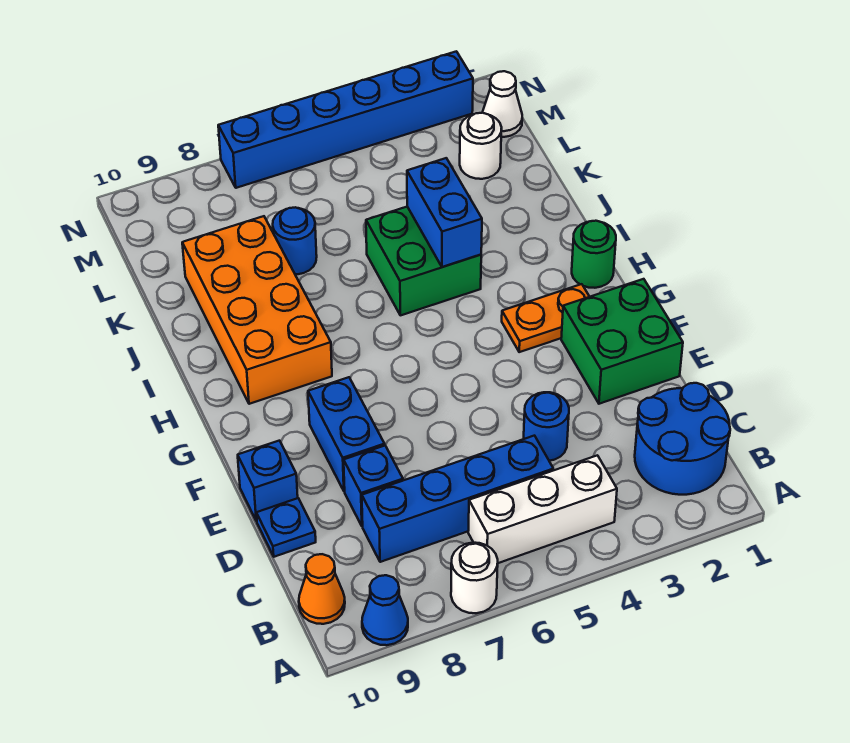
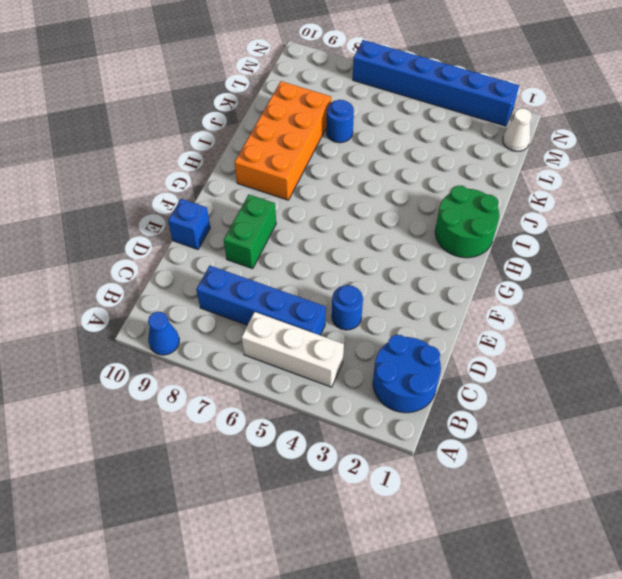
green 1x2 brick [224,195,276,269] -> blue 1x2 brick [308,377,385,491]
green 2x2 round brick [435,186,499,258] -> green 1x1 round brick [572,221,616,288]
none -> white 1x1 round brick [451,543,498,613]
none -> orange 1x1 cone [299,554,345,624]
none -> blue 1x1 brick [344,446,403,526]

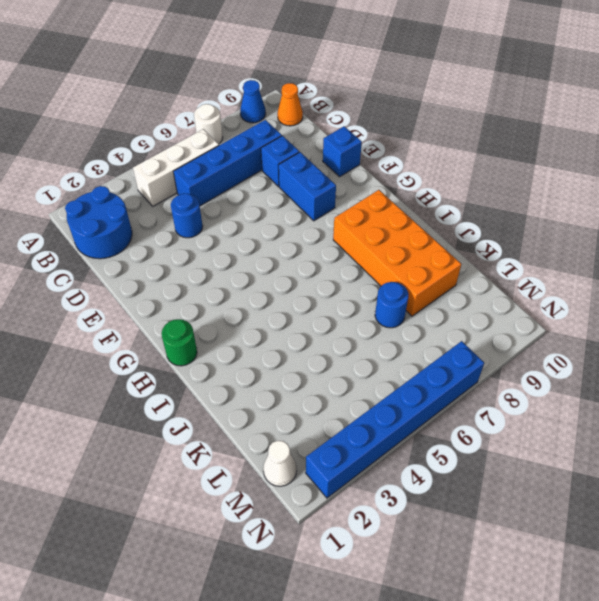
none -> blue 1x1 plate [256,498,316,557]
none -> green 2x2 brick [561,279,683,404]
none -> orange 1x2 plate [502,284,589,352]

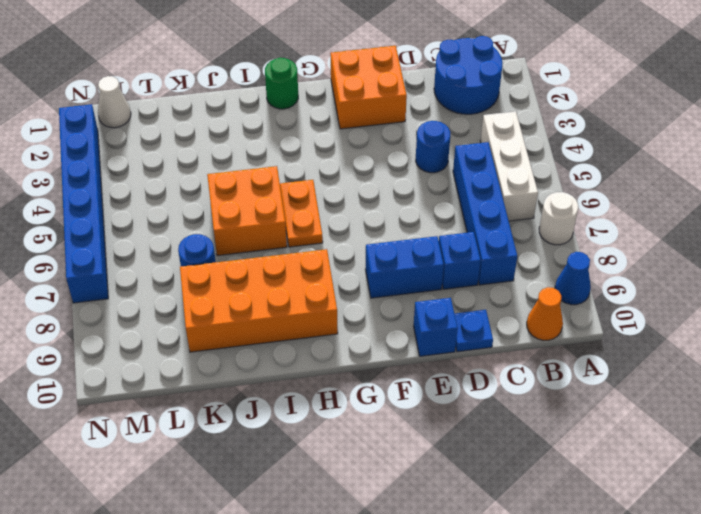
orange 2x2 brick [331,46,407,129] -> green 2x2 brick [561,279,683,404]
orange 1x2 plate [280,180,323,247] -> orange 1x2 plate moved to [502,284,589,352]
orange 2x2 brick [207,166,287,256] -> green 2x2 brick [366,207,481,315]
none -> white 1x1 round brick [460,113,502,179]
none -> blue 1x2 brick [407,158,482,267]

